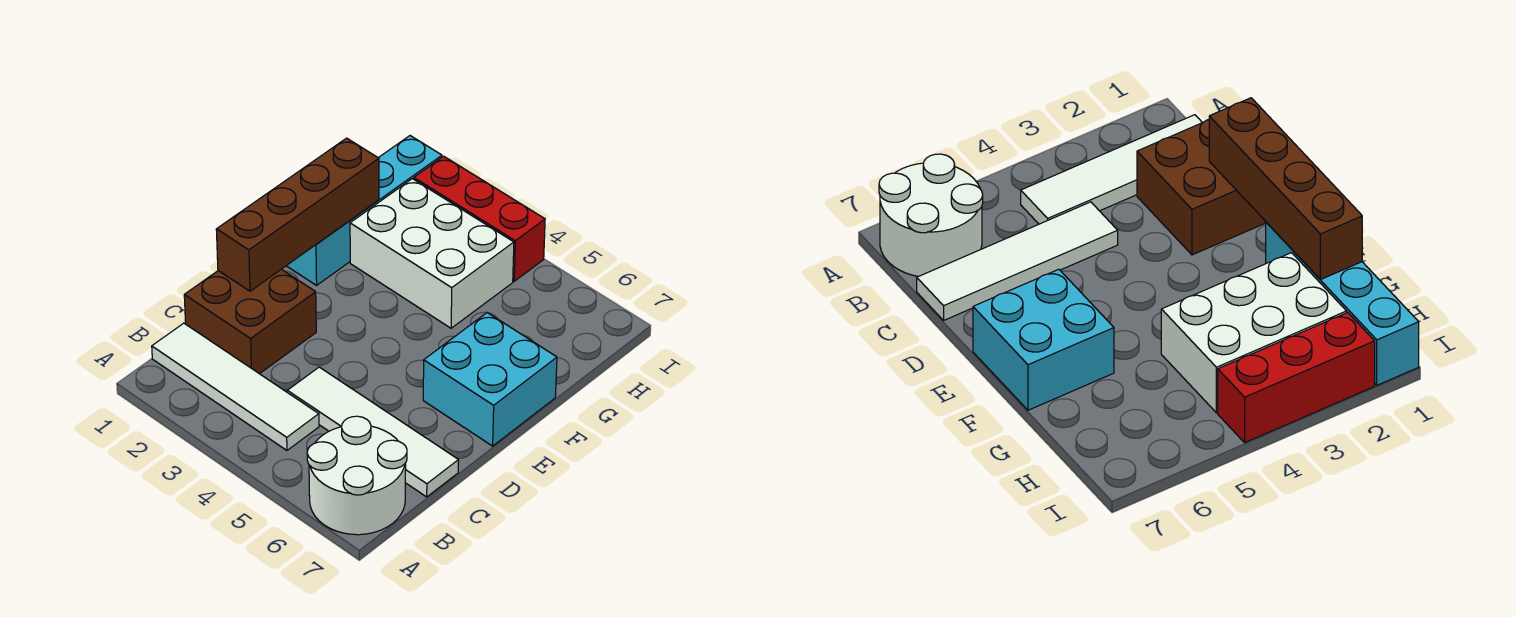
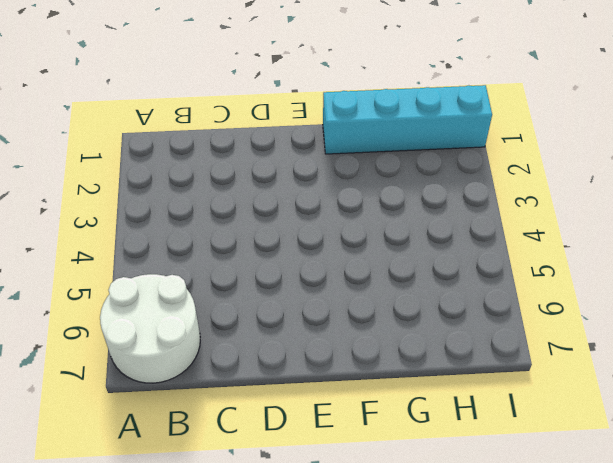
none -> white 1x4 tile [152,323,319,450]
none -> brown 2x2 brick [184,269,316,374]

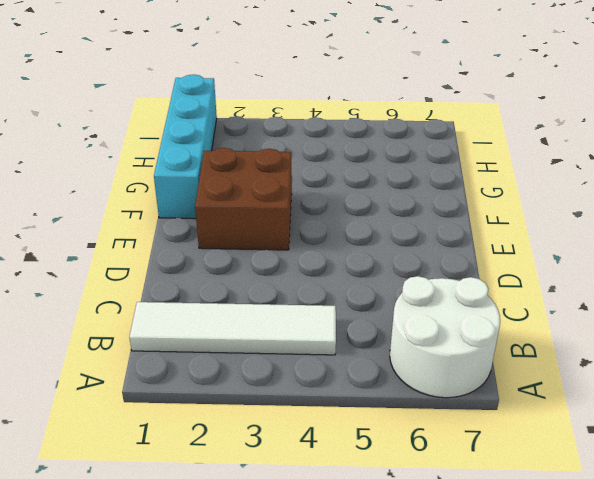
brown 2x2 brick [195,148,292,250] -> brown 2x2 brick moved to [184,269,316,374]
none -> white 1x4 tile [287,367,459,497]
none -> cyan 2x2 brick [423,313,557,446]

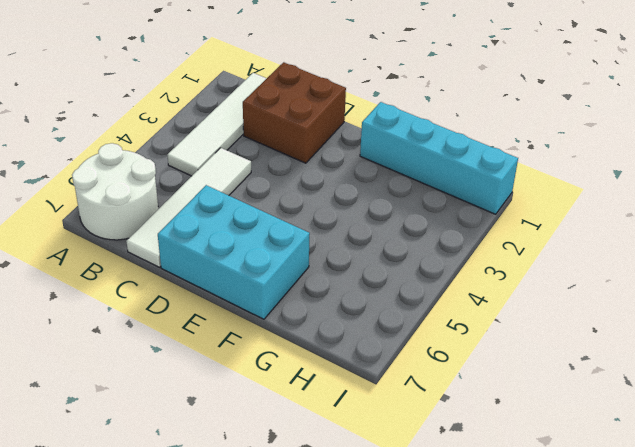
cyan 2x3 brick [158,185,310,319] -> cyan 2x2 brick [423,313,557,446]
none -> white 2x3 brick [350,179,514,328]
none -> red 1x3 brick [414,156,545,281]

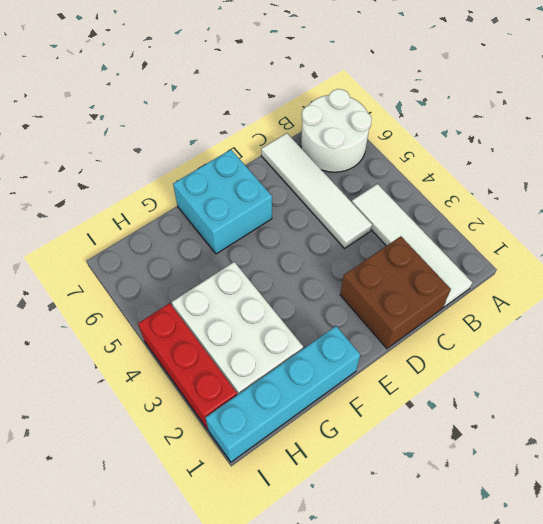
none -> brown 1x4 brick [216,138,379,291]

